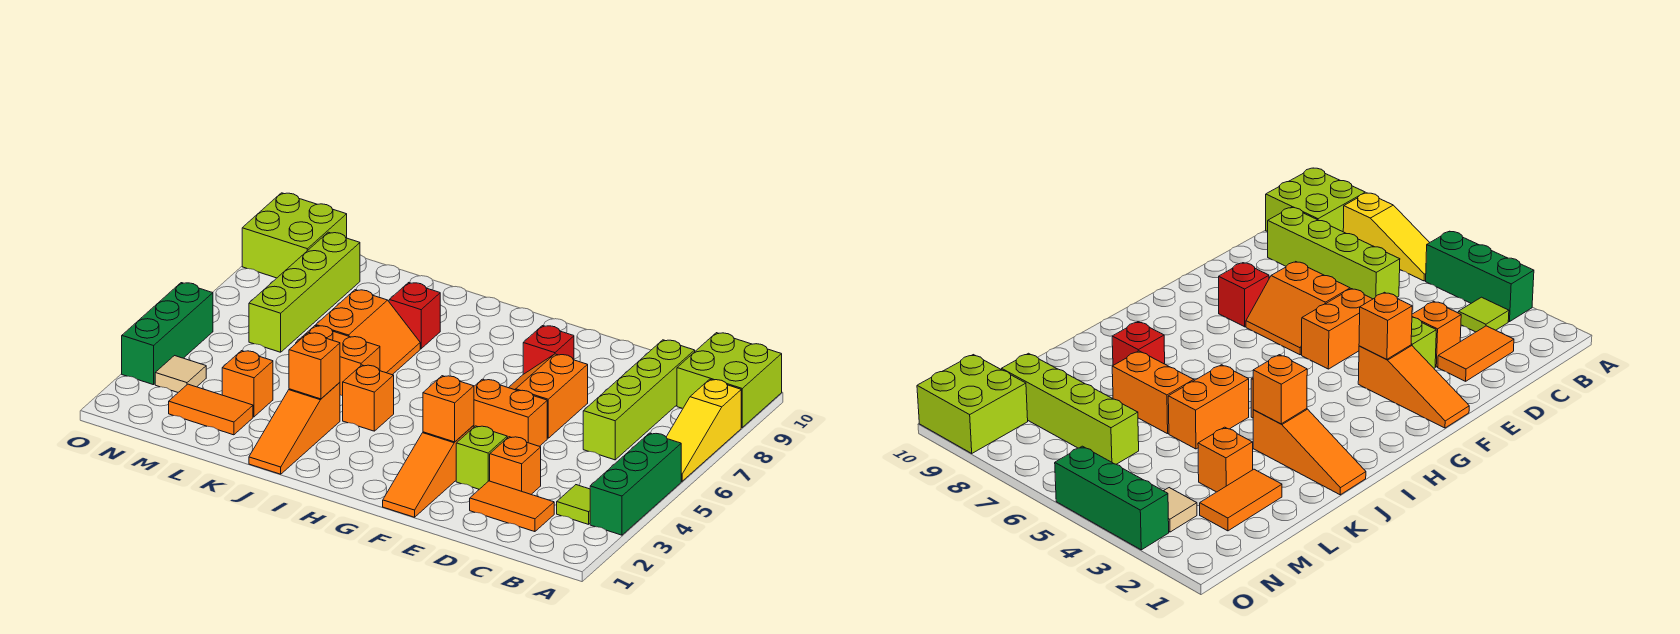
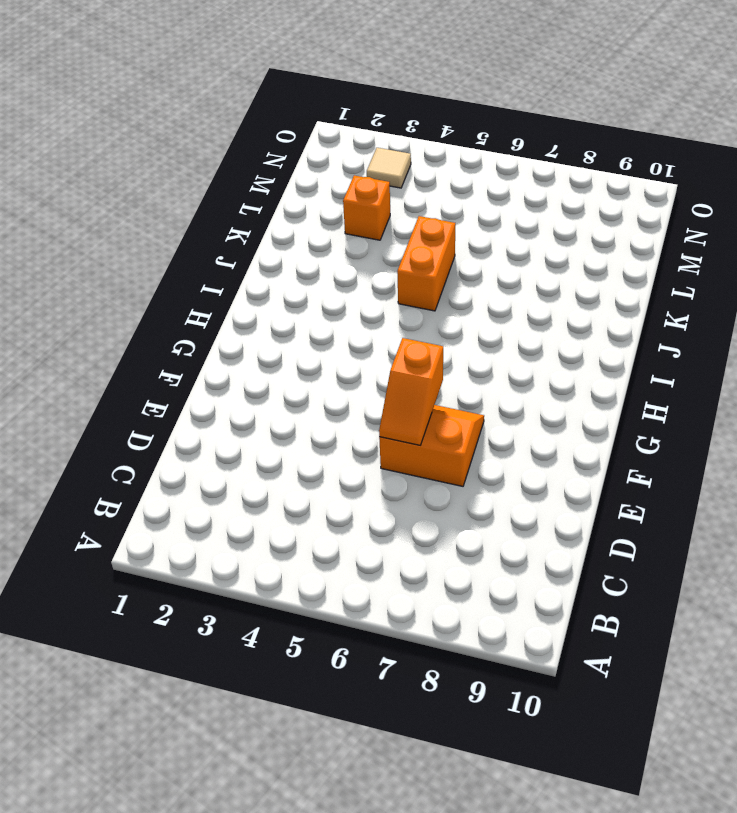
orange 1x2 slope [379,338,443,445] -> none
none -> green 1x3 brick [590,433,681,535]
none -> yellow 1x3 slope [666,379,741,481]
none -> lime 2x2 brick [677,333,782,427]

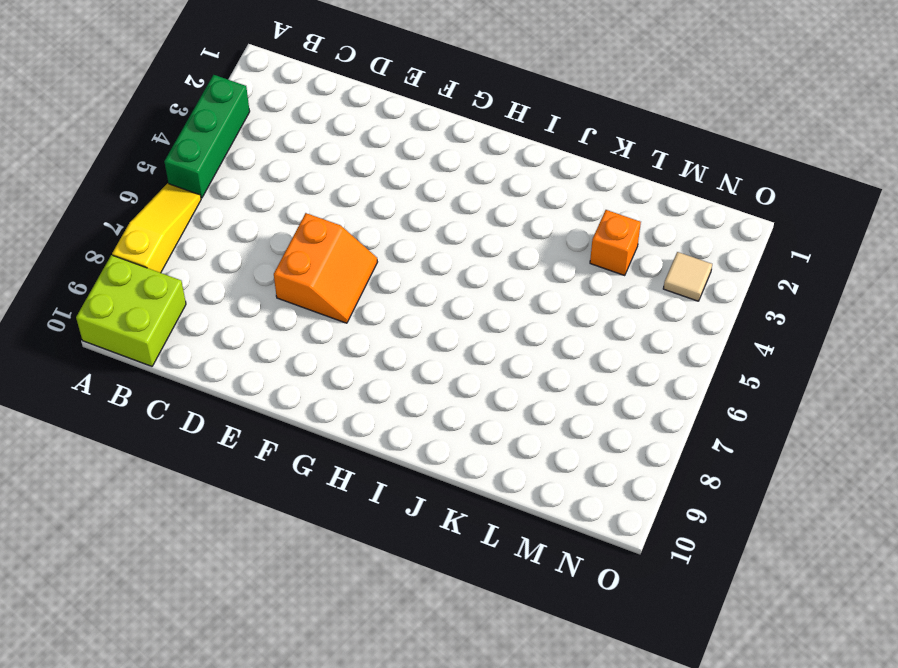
none -> lime 1x1 tile [557,485,590,524]
none -> orange 1x2 tile [470,481,554,532]
none -> lime 1x4 brick [583,340,695,460]

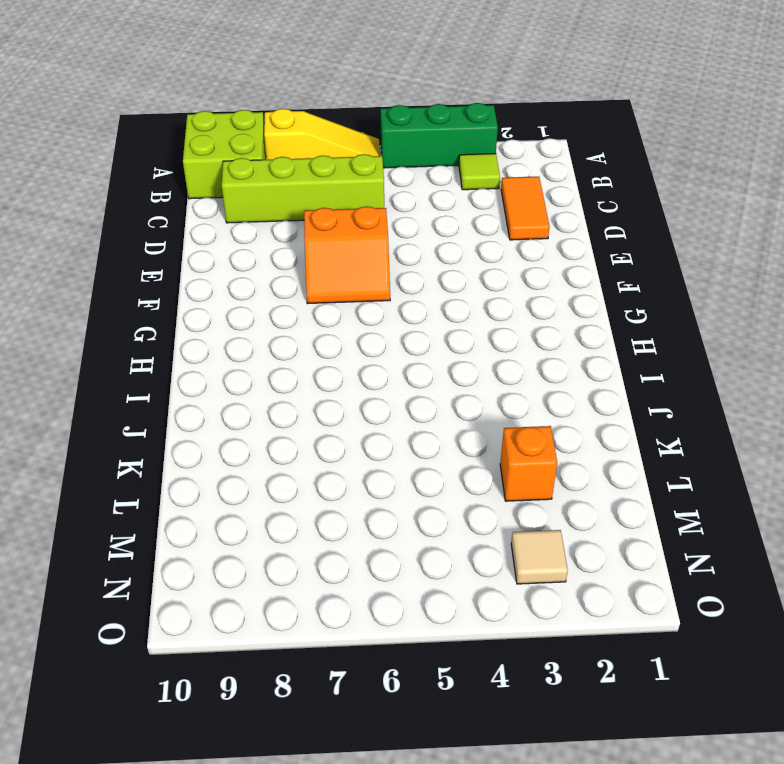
none -> orange 1x1 brick [490,437,541,494]
none -> lime 1x1 brick [456,426,507,489]
none -> orange 1x2 brick [474,379,547,446]

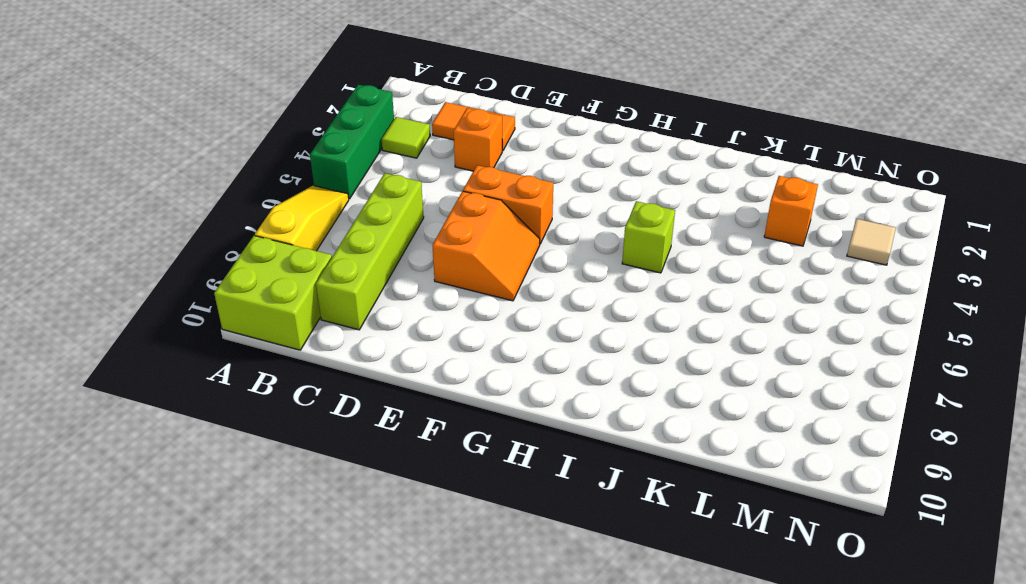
lime 1x1 brick [622,201,675,273] -> lime 1x1 brick moved to [456,426,507,489]
none -> orange 1x3 slope [383,425,474,517]
none -> red 1x1 brick [523,326,574,374]
none -> orange 1x1 brick [343,365,394,431]

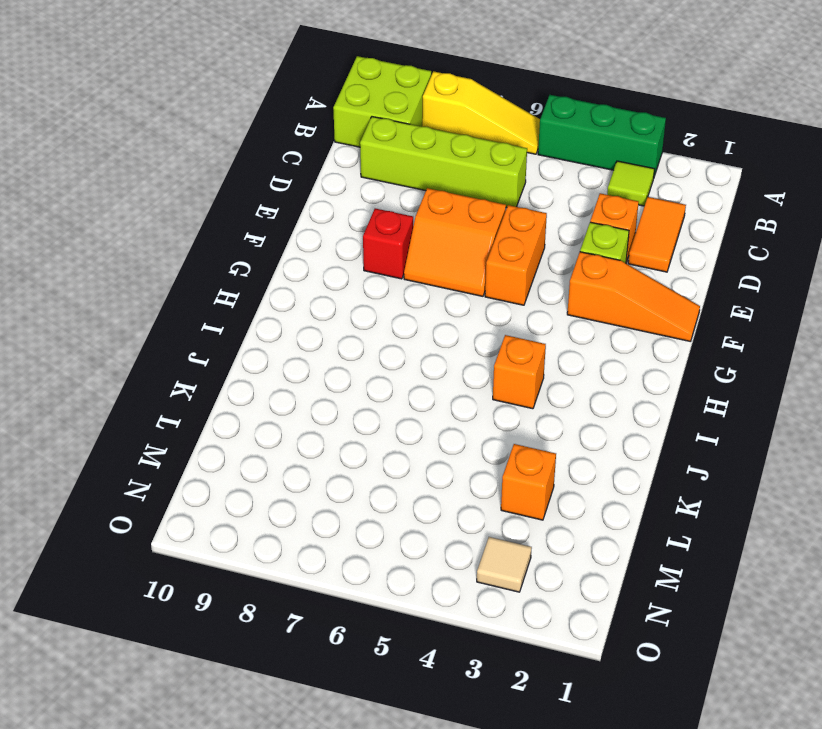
none -> orange 1x3 slope [249,382,340,474]
none -> orange 1x2 brick [296,326,380,396]
none -> orange 2x2 slope [316,290,420,375]

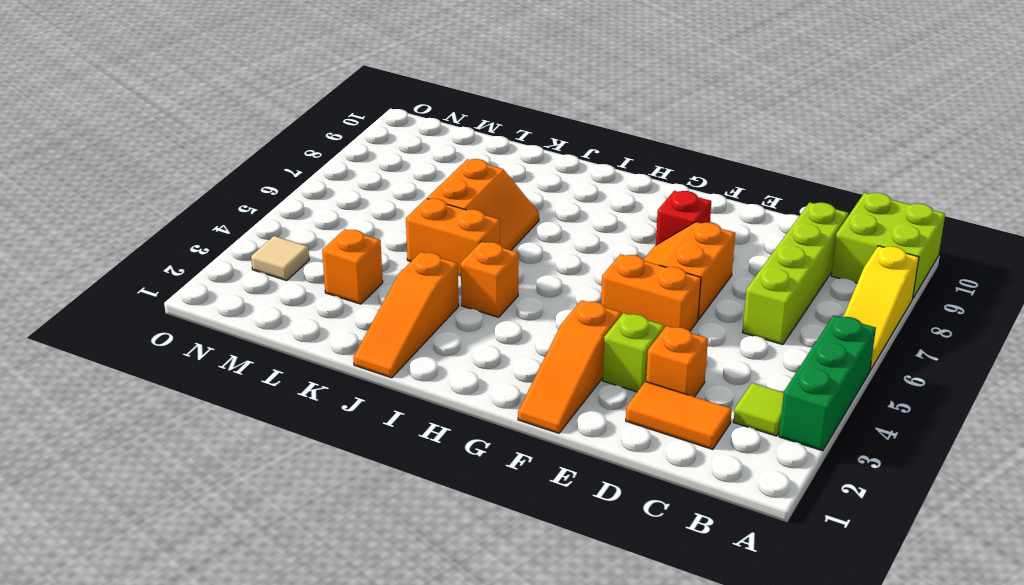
none -> red 1x1 brick [389,283,440,349]
none -> orange 1x2 tile [169,384,253,435]
none -> lime 1x4 brick [249,232,360,352]

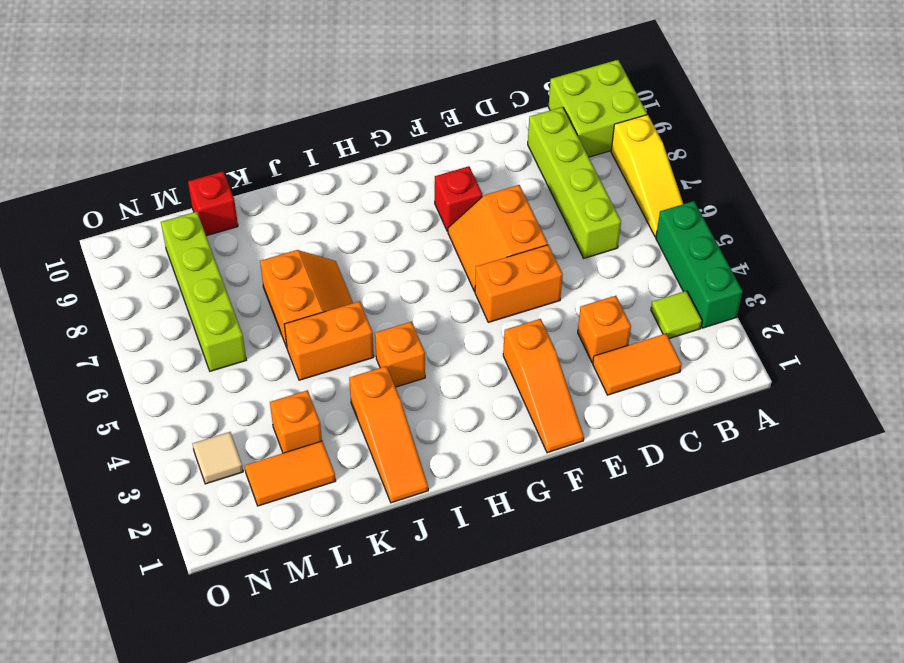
red 1x1 brick [188,172,238,236] -> red 1x1 brick moved to [389,283,440,349]
none -> lime 1x1 brick [456,426,507,489]
none -> lime 2x2 brick [242,193,347,278]
none -> green 1x3 brick [122,283,213,385]

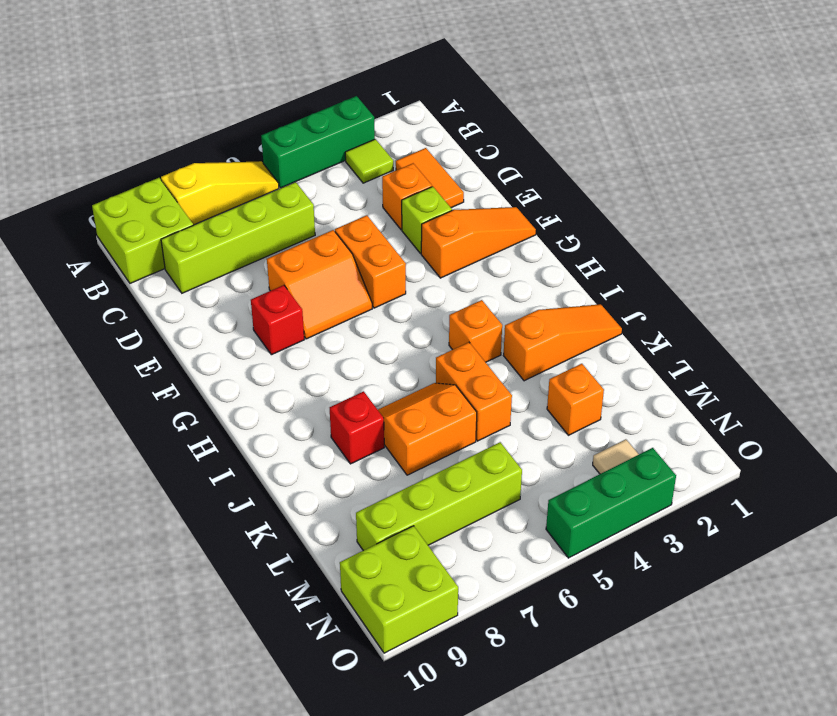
none -> orange 1x2 tile [169,384,253,435]
none -> orange 1x1 brick [423,376,474,442]
none -> orange 1x1 brick [289,333,340,399]

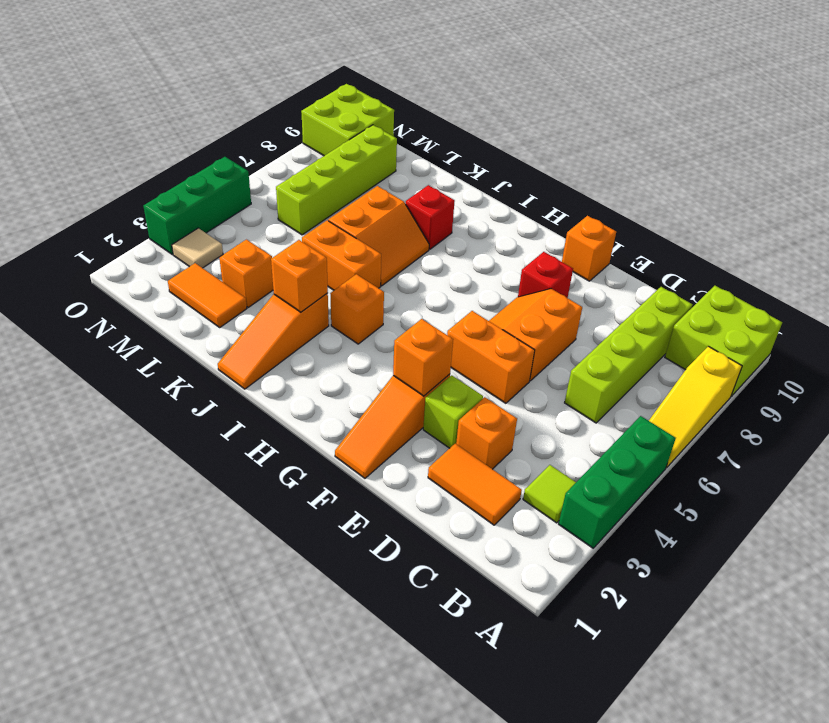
orange 1x1 brick [562,216,616,281] -> none

